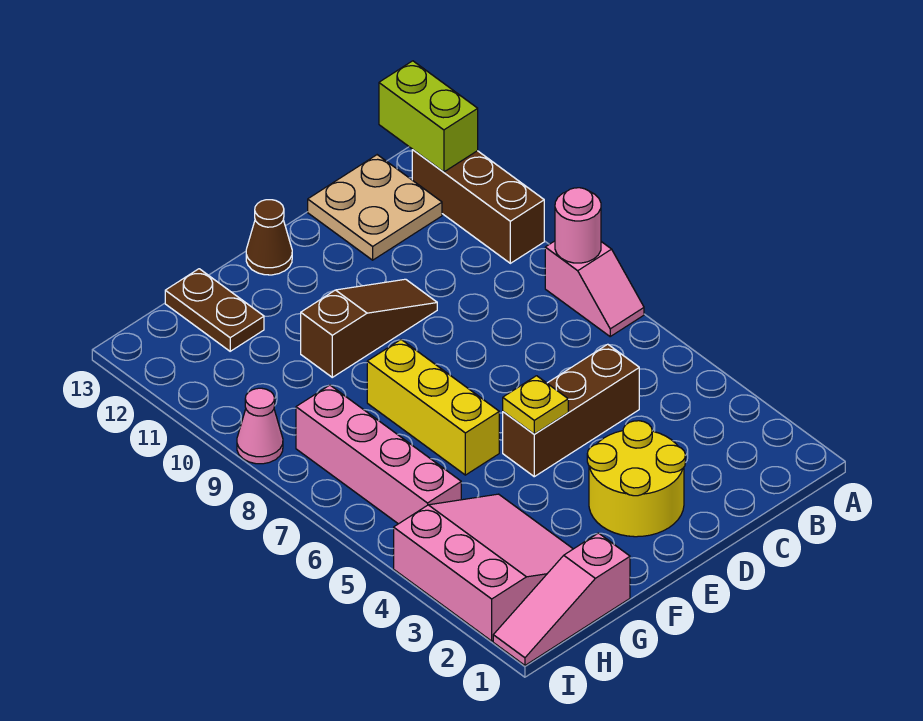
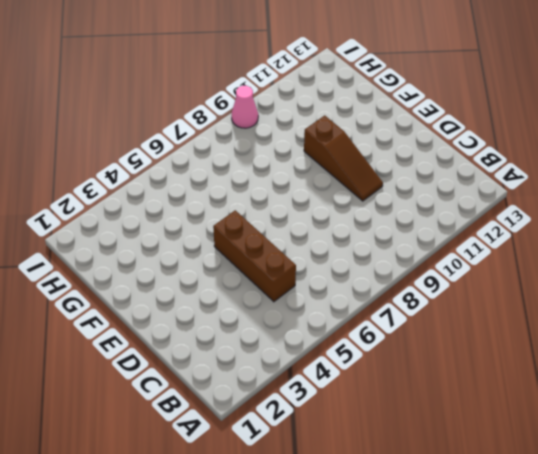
none -> pink 1x2 slope [545,241,644,336]
none -> brown 1x3 brick [412,149,544,263]
none -> tan 2x2 plate [308,155,442,260]

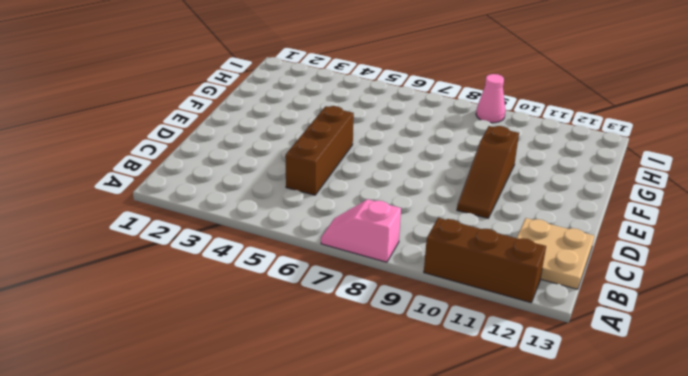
none -> yellow 2x2 round brick [587,421,685,537]
none -> brown 1x1 cone [246,200,292,275]
none -> yellow 1x3 brick [367,340,499,475]

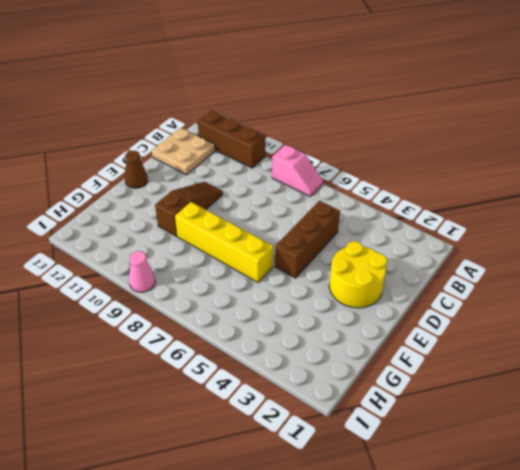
yellow 1x4 brick [175,202,274,282] -> yellow 1x3 brick [367,340,499,475]
none -> pink 1x3 slope [493,533,630,665]
none -> pink 3x3 slope [394,494,573,641]
none -> brown 1x2 plate [165,269,264,351]

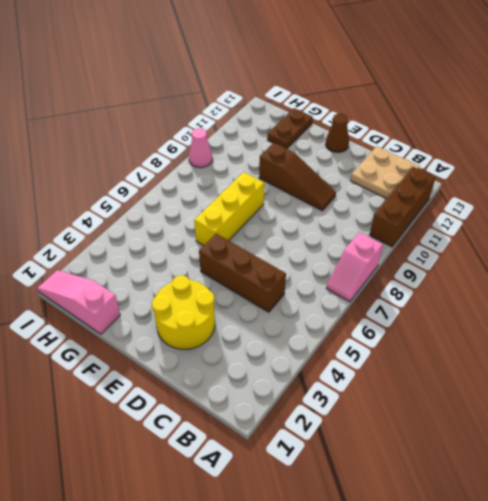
none -> pink 3x3 slope [394,494,573,641]
none -> pink 1x4 brick [296,385,461,524]
none -> pink 1x1 round brick [555,188,601,263]

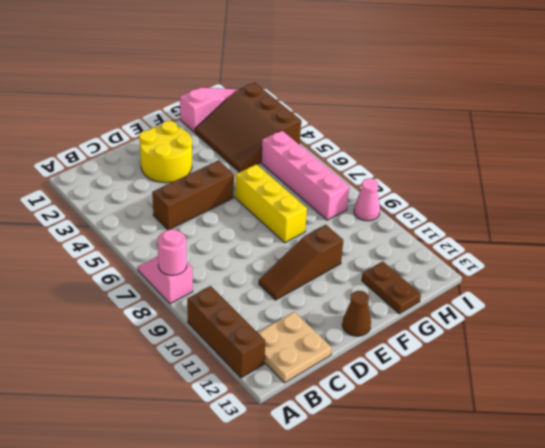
brown 3x3 slope [195,83,301,172] -> pink 3x3 slope [394,494,573,641]
none -> lime 1x2 brick [379,61,478,172]
none -> yellow 1x1 plate [503,376,568,434]

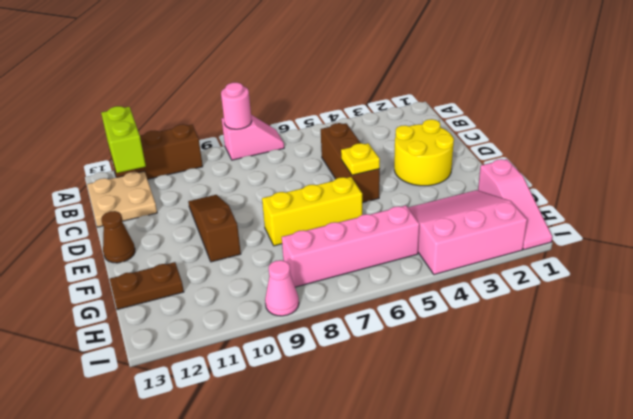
lime 1x2 brick [101,106,146,173] -> lime 1x2 brick turned to [379,61,478,172]

